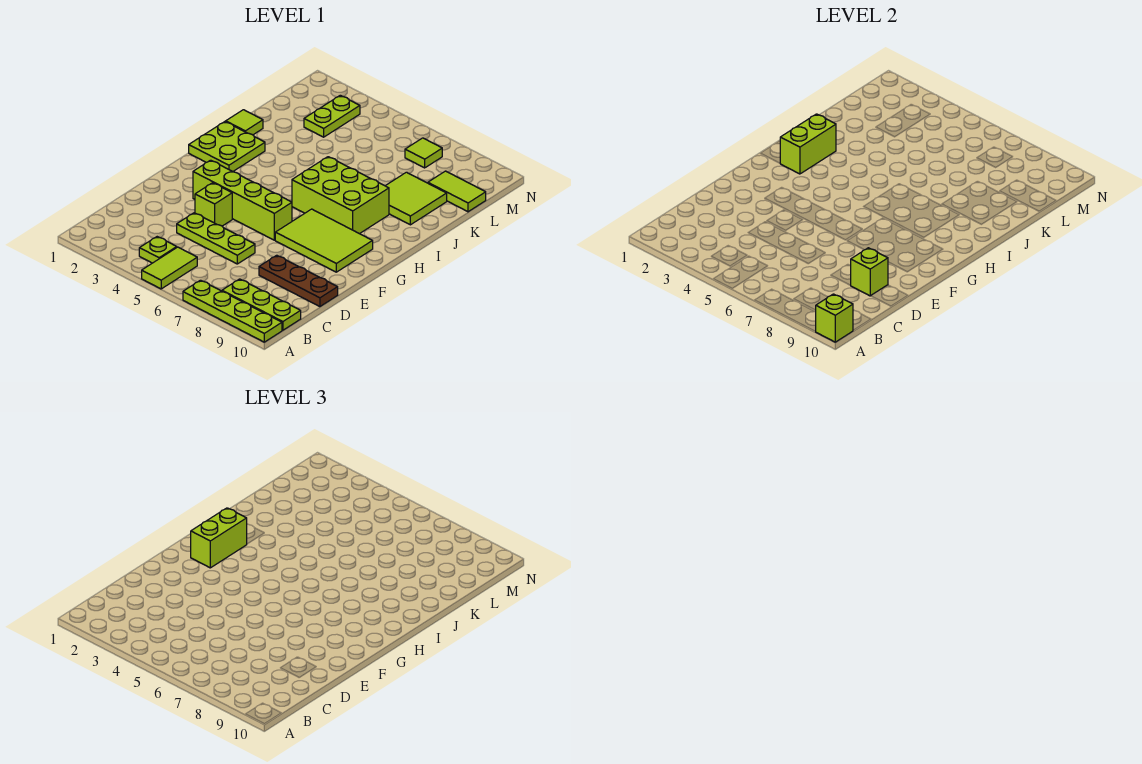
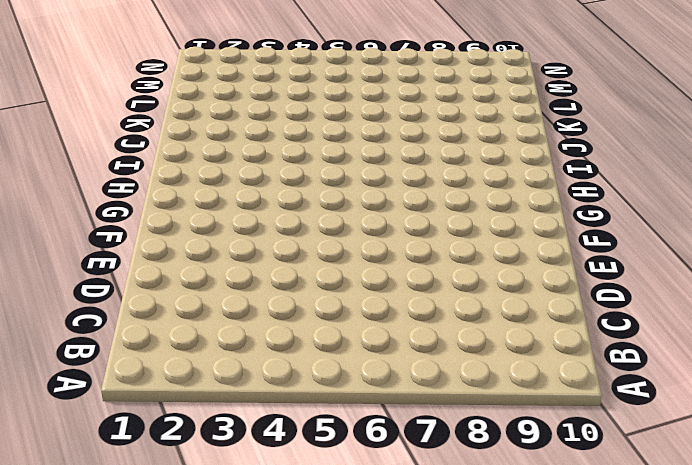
none -> lime 1x2 tile [142,247,197,289]
none -> lime 1x4 plate [183,280,282,342]
none -> lime 1x1 plate [139,237,177,263]

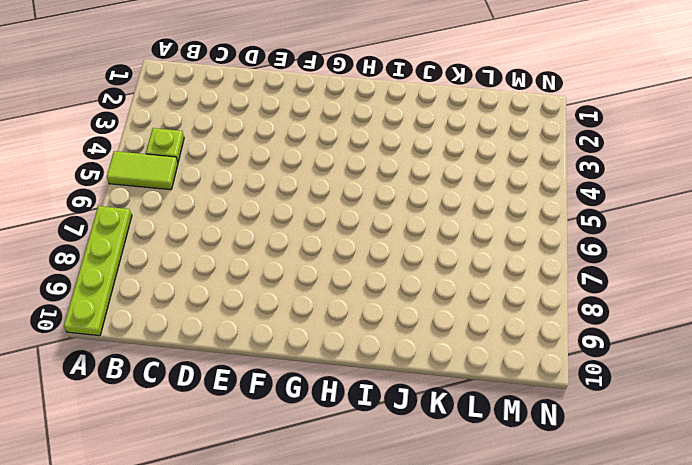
none -> lime 1x3 plate [222,279,301,330]
none -> lime 1x3 plate [177,213,255,264]
none -> brown 1x3 plate [259,255,338,307]

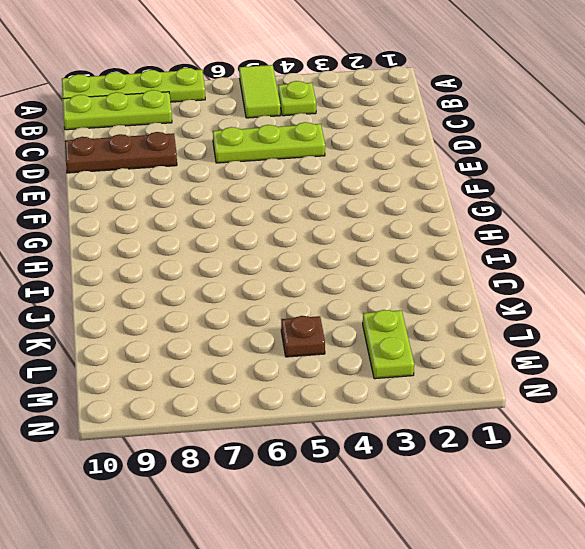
brown 1x1 plate [281,316,325,357] -> none
none -> lime 1x1 brick [195,183,232,226]
none -> lime 1x4 brick [193,160,292,240]
none -> lime 2x3 tile [275,209,373,272]

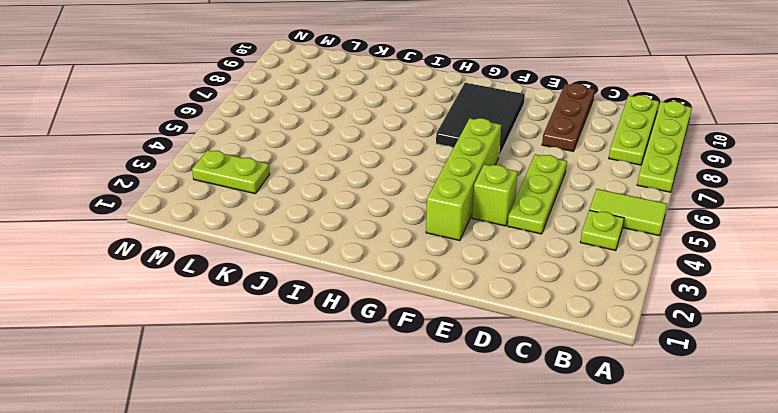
black 2x3 tile [436,83,525,156] -> lime 2x3 tile [275,209,373,272]
none -> lime 2x2 plate [189,122,265,171]
none -> lime 2x3 brick [292,157,389,234]
none -> lime 1x1 tile [226,110,263,135]

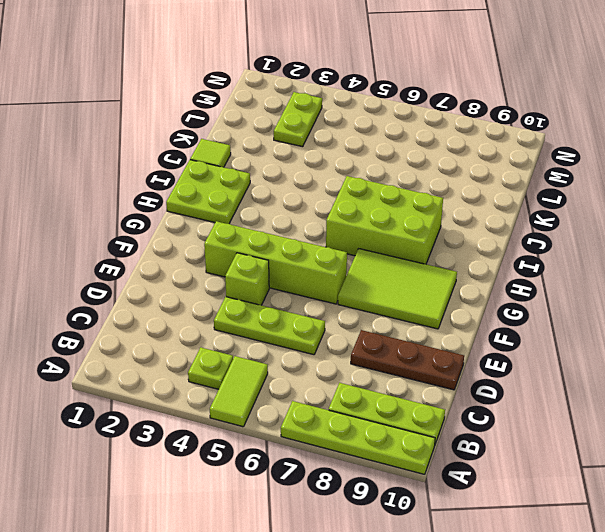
none -> lime 2x2 tile [386,172,447,225]
none -> lime 1x2 tile [428,171,486,212]
none -> lime 1x1 tile [405,138,442,168]

